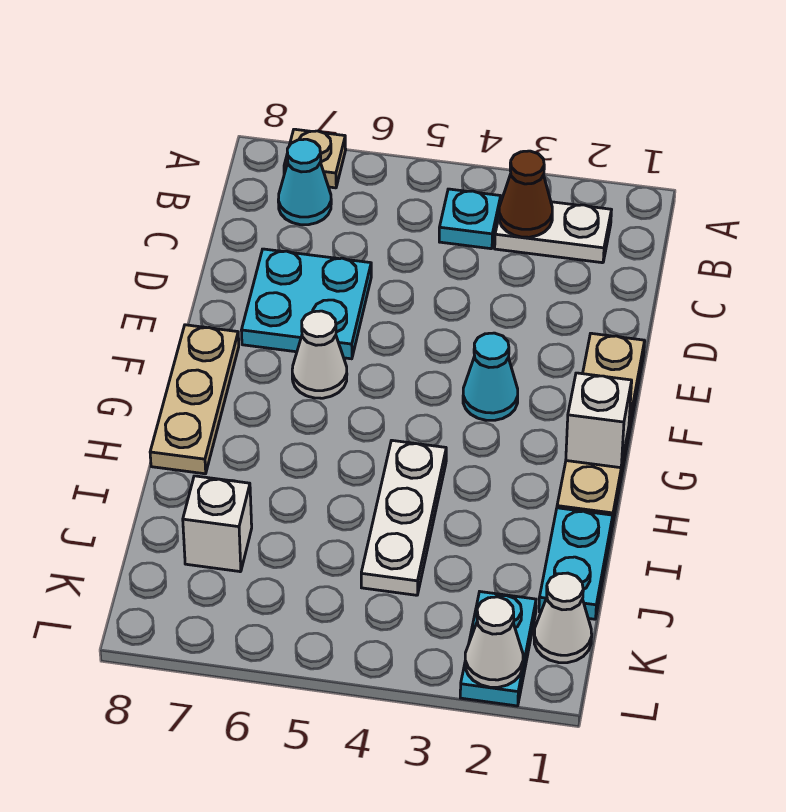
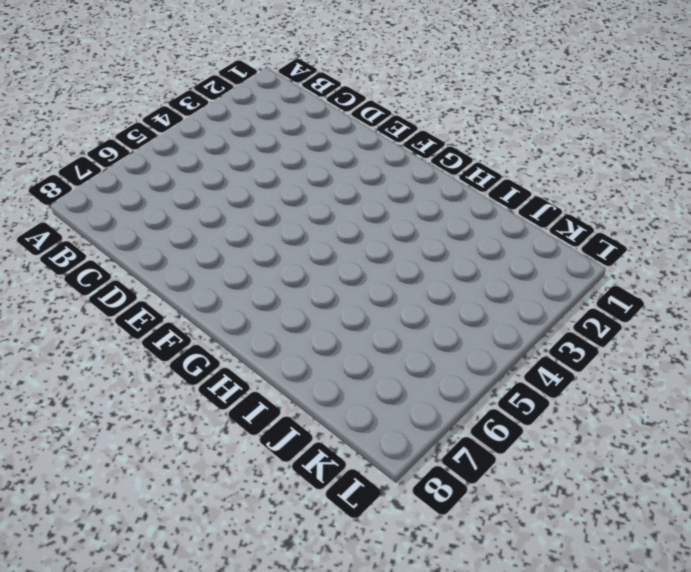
none -> tan 1x1 plate [284,129,346,188]
none -> white 1x2 plate [495,202,611,263]
none -> cyan 1x1 plate [439,189,501,249]

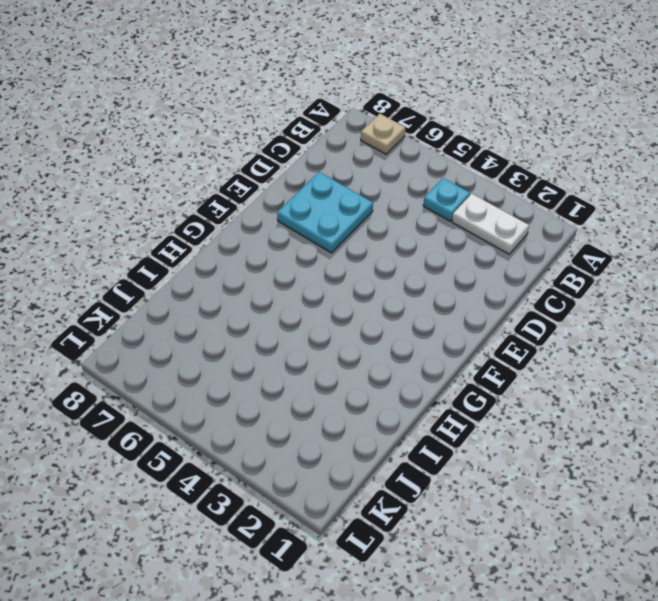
none -> cyan 1x1 cone [278,139,331,225]
none -> tan 1x4 plate [557,333,645,526]
none -> cyan 1x1 cone [463,333,518,420]

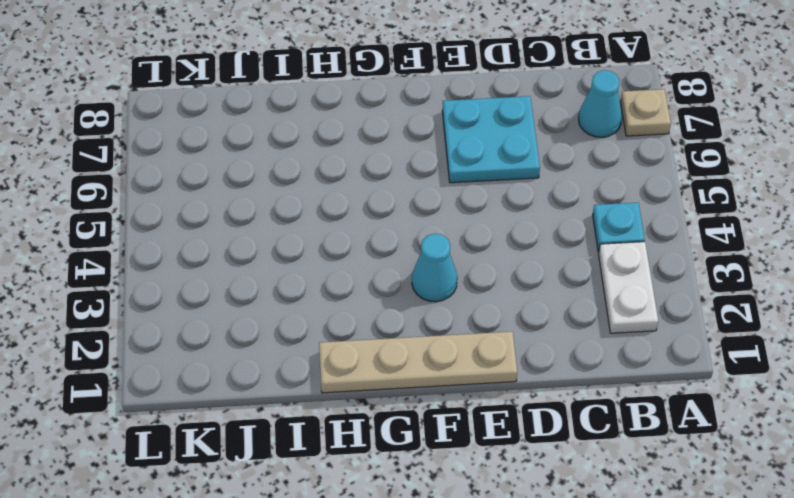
none -> white 1x1 cone [292,311,347,398]
none -> tan 1x3 plate [150,325,239,474]
none -> white 1x3 plate [361,440,446,595]

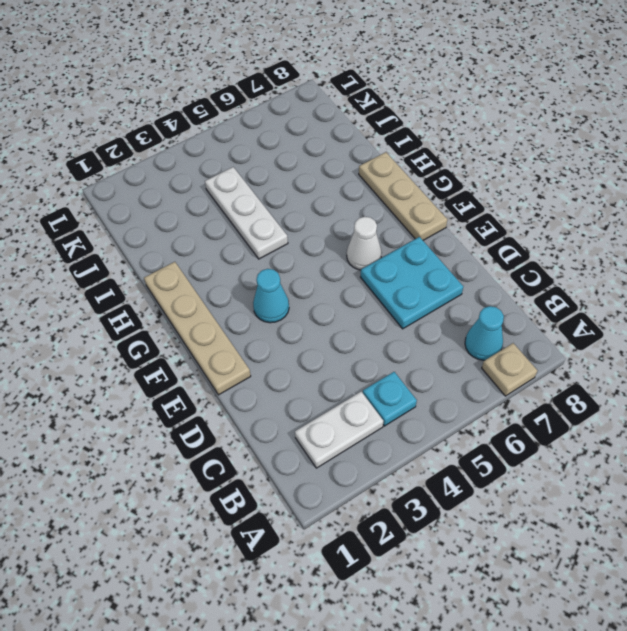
none -> cyan 1x2 plate [539,508,613,619]
none -> white 1x1 brick [183,476,252,572]
none -> white 1x1 cone [534,573,592,663]

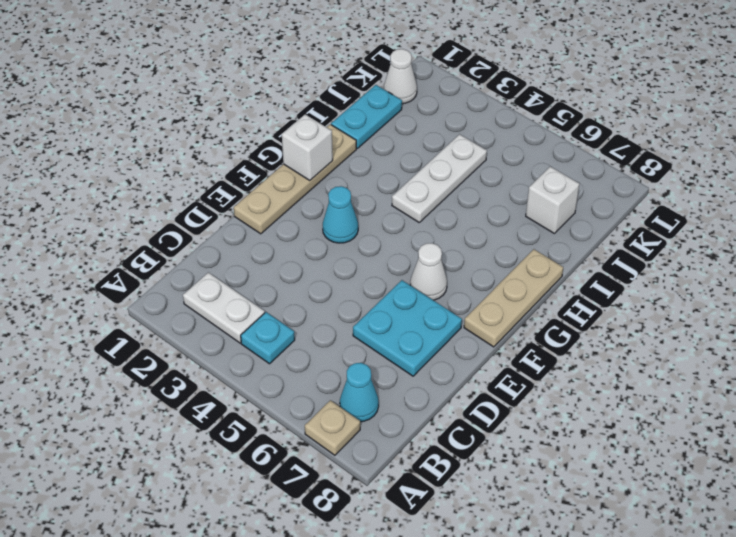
none -> cyan 1x2 plate [460,592,536,706]
none -> brown 1x1 cone [499,151,552,237]
none -> white 1x1 cone [465,597,523,687]

